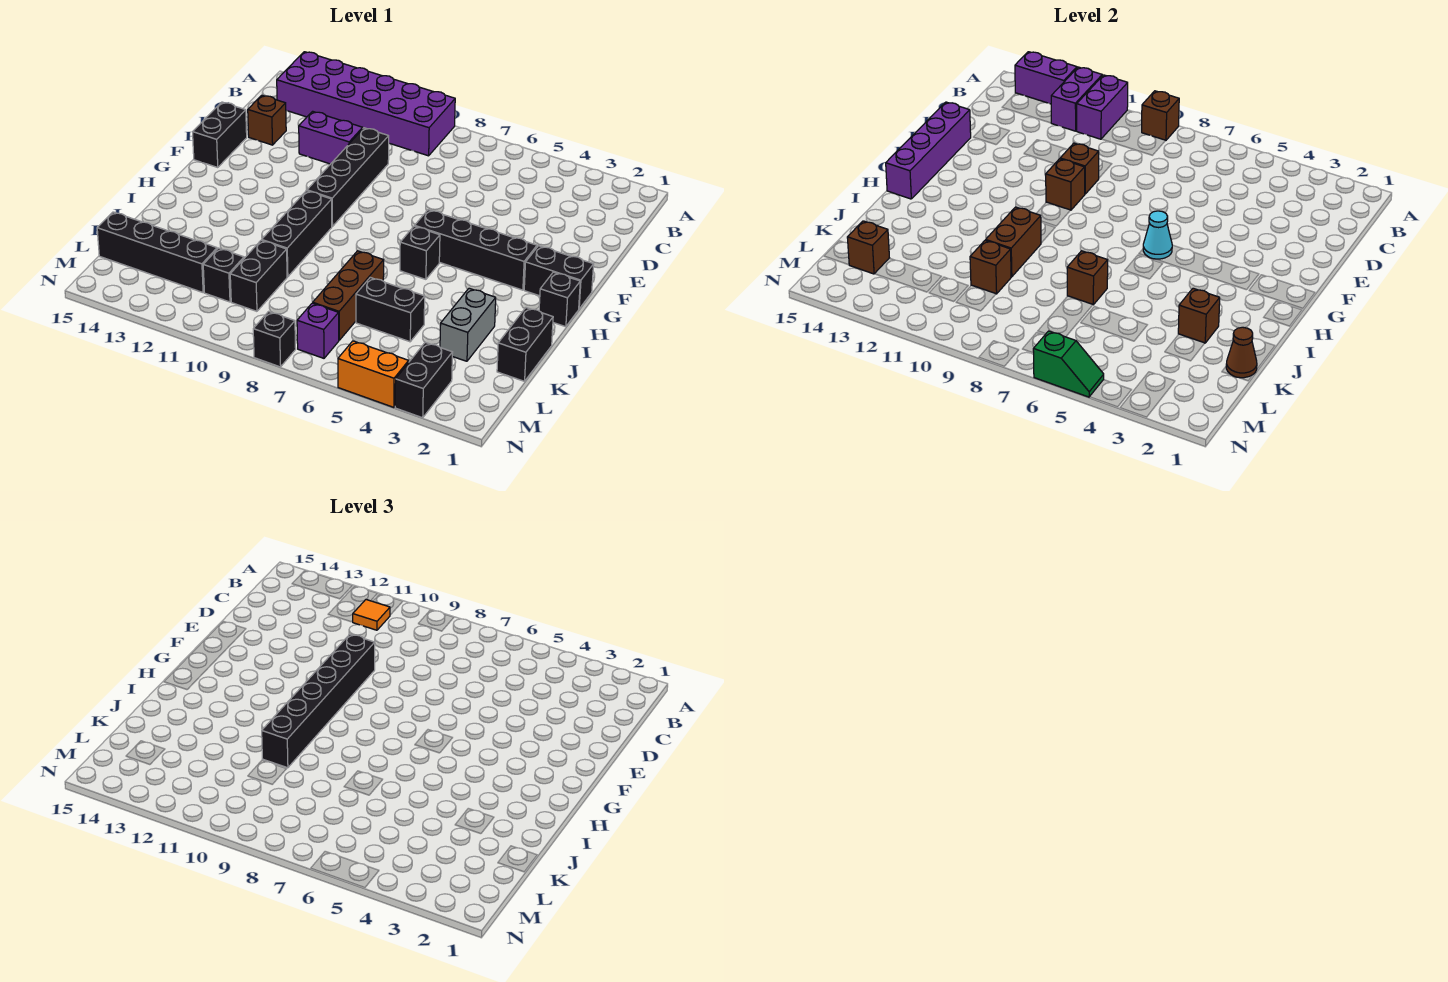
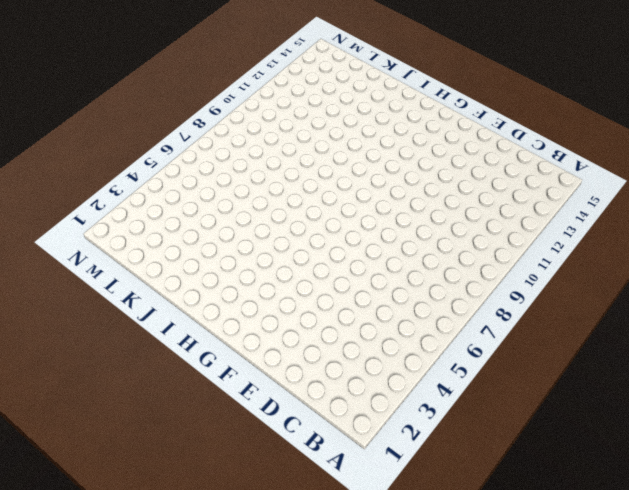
none -> purple 2x6 brick [277,52,455,156]
none -> black 1x4 brick [307,128,389,227]
none -> purple 1x2 brick [299,111,363,164]
none -> brown 1x1 brick [248,95,286,145]

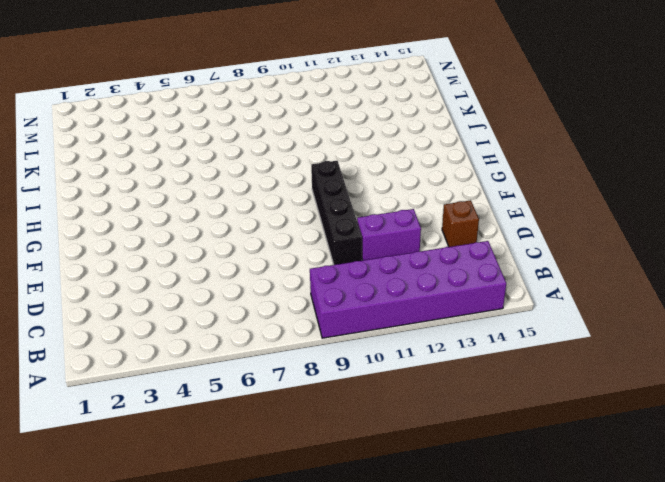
none -> black 1x2 brick [193,102,247,167]
none -> black 1x2 brick [524,246,594,309]
none -> black 1x4 brick [415,210,537,290]
none -> black 1x1 brick [539,272,580,327]

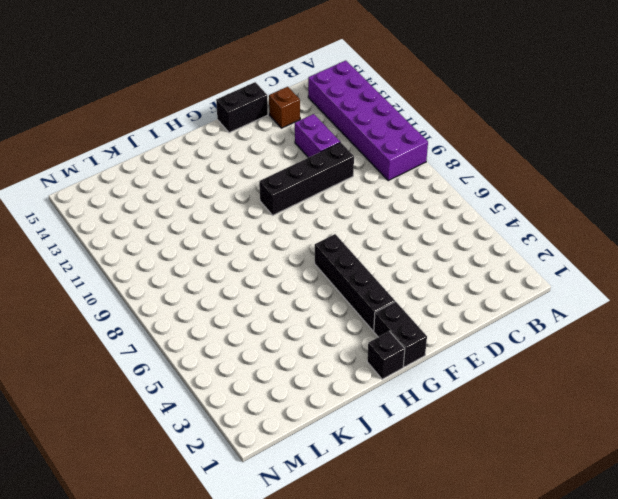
none -> black 1x1 brick [400,226,440,279]
none -> black 1x3 brick [262,191,332,277]
none -> black 1x2 brick [497,308,553,381]
none -> grey 1x2 brick [440,288,496,361]

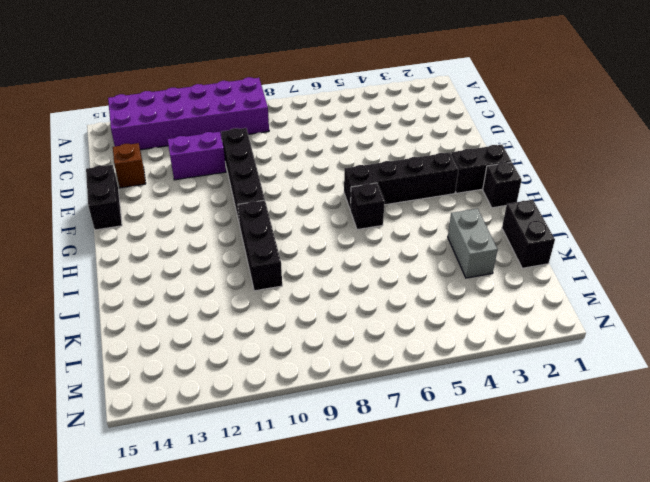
none -> brown 1x3 brick [313,251,384,340]
none -> black 1x2 brick [356,277,425,342]
none -> black 1x2 brick [230,240,287,311]
none -> black 1x1 brick [203,248,244,302]

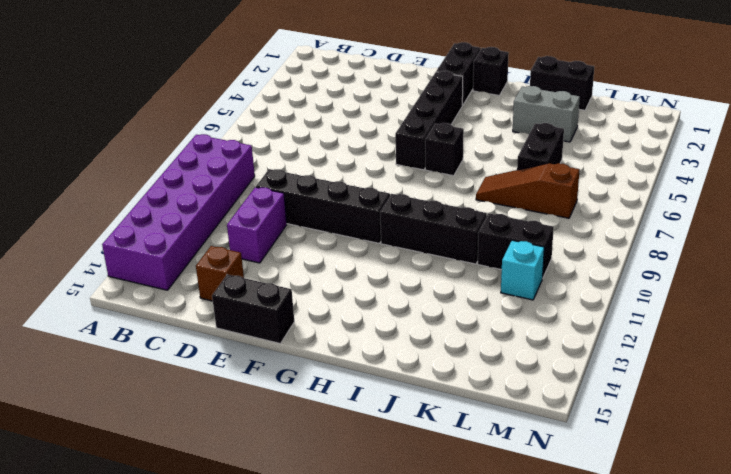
brown 1x3 slope [476,163,580,218] -> brown 1x3 brick [313,251,384,340]
cyan 1x1 brick [501,240,544,300] -> black 1x1 brick [203,248,244,302]
none -> black 1x4 brick [97,212,217,292]
none -> black 1x2 brick [395,342,453,418]
none -> purple 1x1 brick [297,303,339,358]
none -> orange 1x2 brick [338,341,409,407]

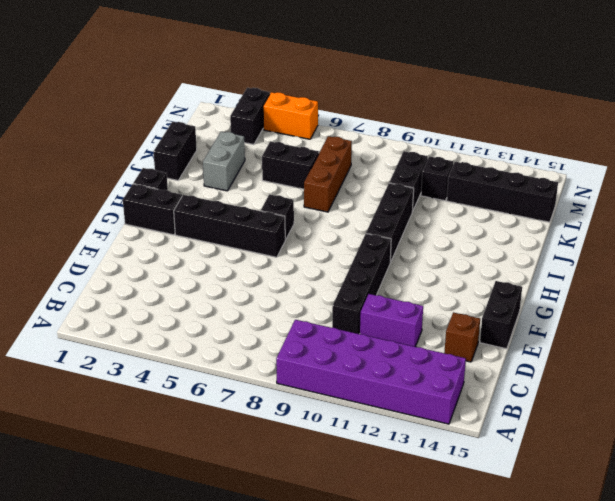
none -> purple 1x1 brick [297,303,339,358]
none -> black 1x1 brick [253,311,296,367]
none -> brown 1x1 brick [1142,91,1179,141]
none -> purple 1x2 brick [1077,75,1128,139]

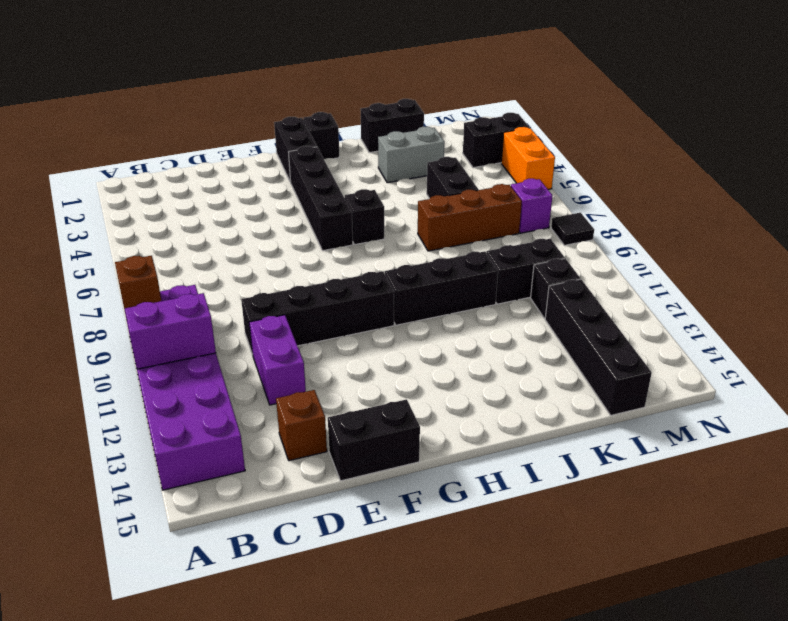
black 1x1 tile [551,213,594,245] -> black 1x1 brick [253,311,296,367]
none -> purple 1x2 brick [1051,67,1102,131]
none -> purple 1x2 brick [1015,52,1077,104]
none -> brown 1x1 brick [1060,143,1099,194]
none -> purple 1x4 brick [886,102,971,199]

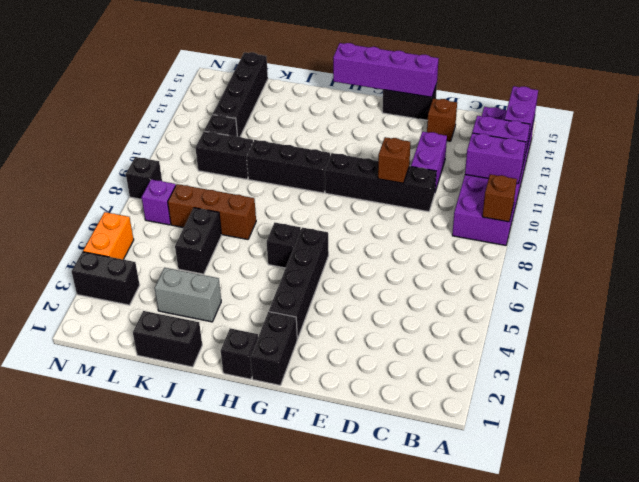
none -> brown 1x1 brick [1046,159,1085,210]
none -> cyan 1x1 cone [1143,211,1172,259]
none -> brown 1x2 brick [986,207,1041,277]
none -> brown 1x1 brick [1178,288,1220,343]

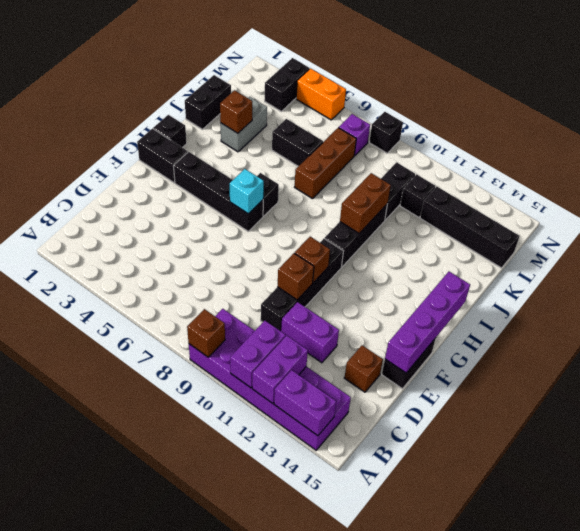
cyan 1x1 brick [230,169,264,214] -> cyan 1x1 cone [1143,211,1172,259]
none -> brown 1x1 brick [1067,251,1108,305]
none -> brown 1x1 cone [1226,327,1257,378]
none -> brown 1x1 brick [970,240,1011,294]
none -> brown 1x1 brick [847,221,889,274]

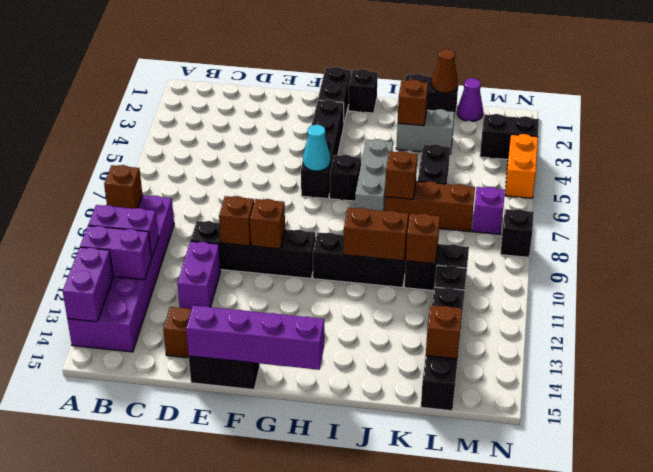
grey 1x3 brick [355,139,393,211] -> none
purple 1x1 cone [457,78,483,121] -> none
none -> green 1x2 slope [1033,331,1104,397]
none -> orange 1x1 tile [353,599,390,630]
none -> black 1x6 brick [262,634,375,768]

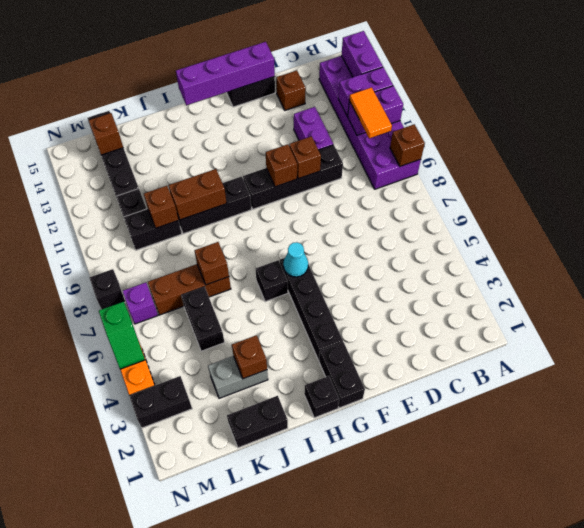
orange 1x2 tile [349,87,392,138] -> orange 1x1 tile [353,599,390,630]
none -> brown 1x1 cone [1226,327,1257,378]
none -> black 1x6 brick [262,634,375,768]

